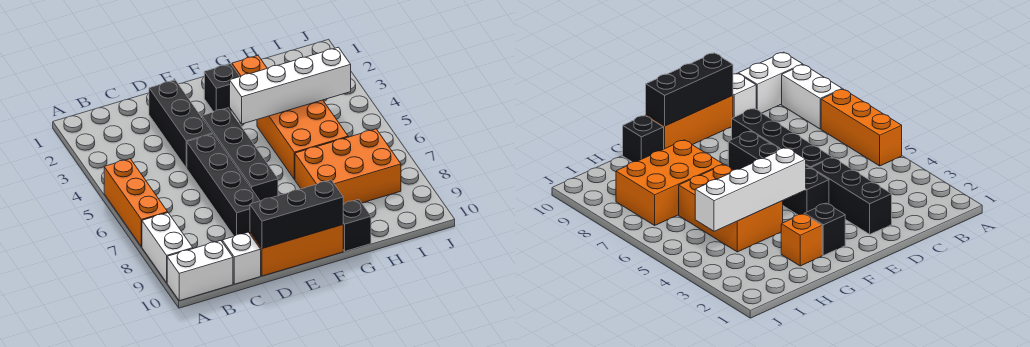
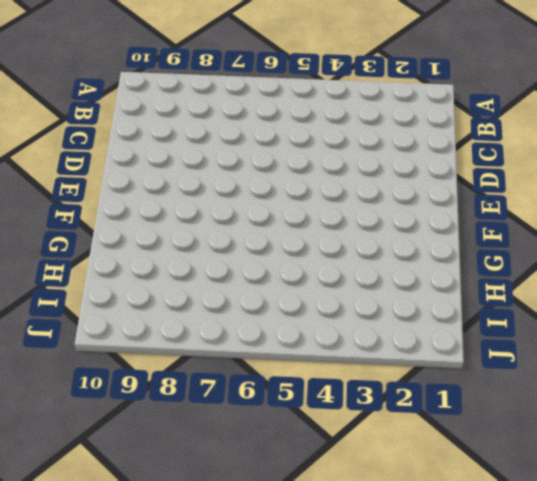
none -> orange 1x3 brick [104,159,168,247]
none -> white 1x2 brick [142,213,193,282]
none -> white 1x2 brick [167,241,233,301]

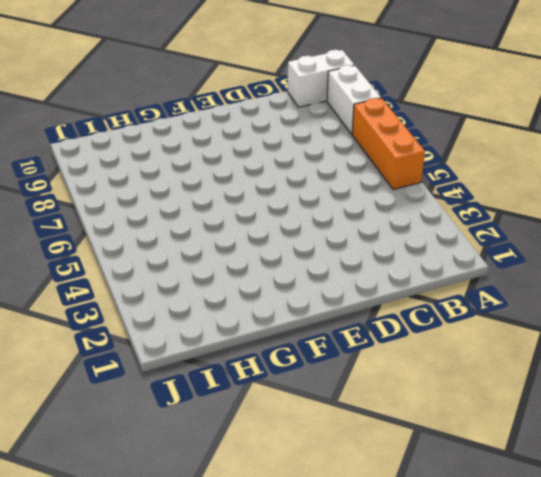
none -> white 1x1 brick [222,232,261,284]
none -> black 1x3 brick [149,80,213,168]
none -> black 1x4 brick [187,134,260,236]

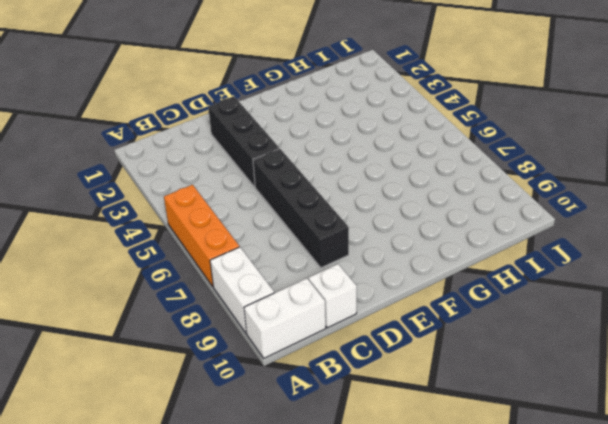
none -> orange 1x3 brick [250,225,343,276]
none -> black 1x4 brick [202,108,278,201]
none -> black 1x1 brick [204,64,240,112]

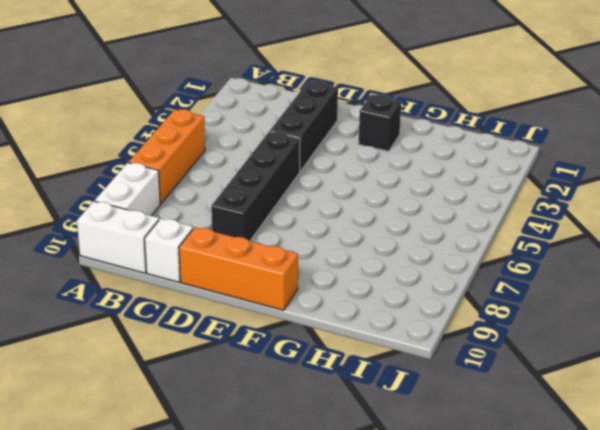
none -> black 1x4 brick [202,108,278,201]
none -> orange 1x1 brick [232,56,267,76]
none -> orange 2x3 brick [257,100,348,179]

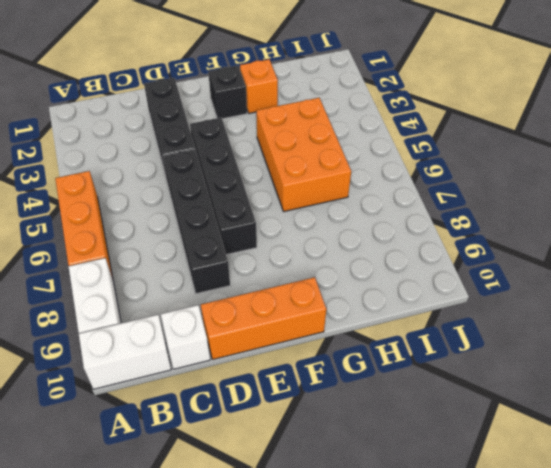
none -> orange 2x3 brick [295,129,401,204]
none -> black 1x1 brick [343,199,371,251]
none -> black 1x3 brick [250,180,343,249]

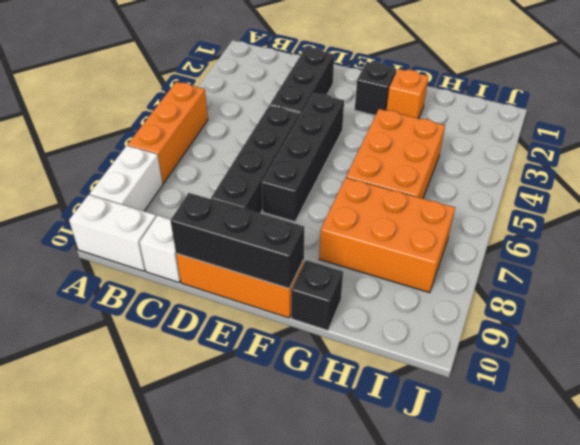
none -> white 1x4 brick [230,47,351,124]

